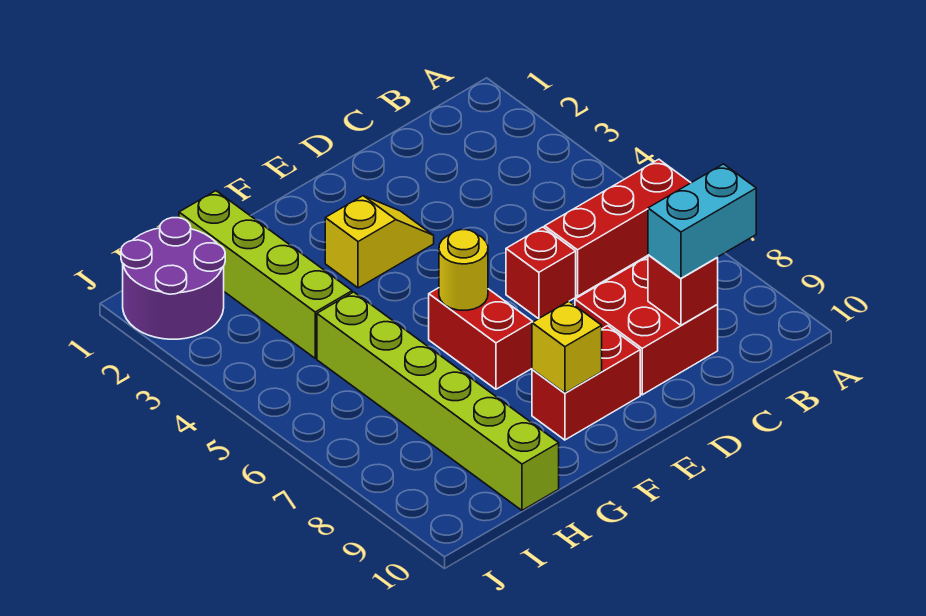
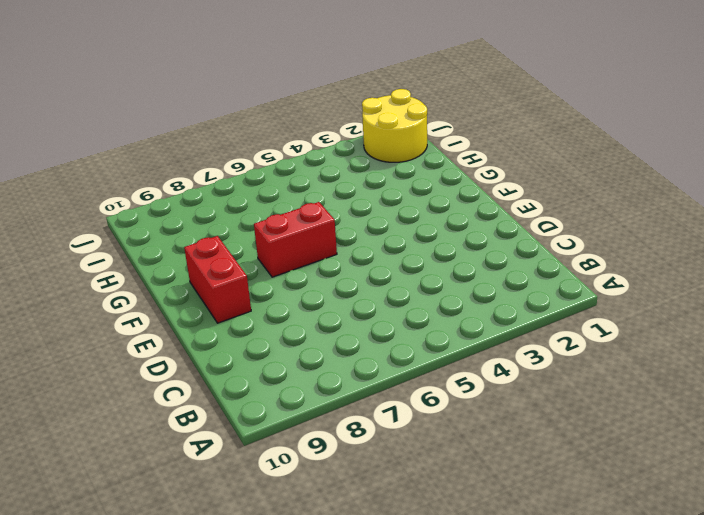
yellow 2x2 round brick [362,89,427,162] -> purple 2x2 round brick [121,218,225,339]
none -> red 1x3 brick [545,159,691,296]
none -> red 2x2 brick [575,257,718,395]
none -> red 1x1 brick [506,227,576,319]

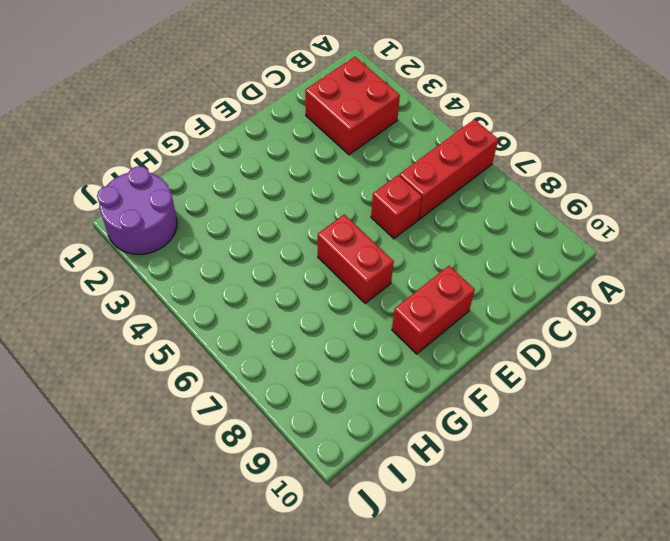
red 2x2 brick [305,57,400,155] -> red 2x2 brick moved to [575,257,718,395]
none -> yellow 1x2 slope [325,196,434,288]
none -> lime 1x4 brick [179,191,352,358]
none -> lime 1x6 brick [317,292,559,510]

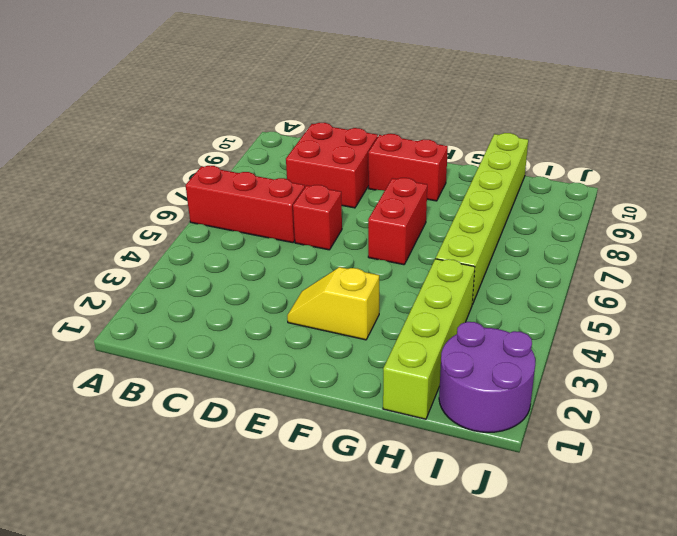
none -> red 1x1 brick [648,255,718,325]
none -> yellow 1x1 round brick [439,230,488,310]
none -> yellow 1x1 brick [532,301,602,393]

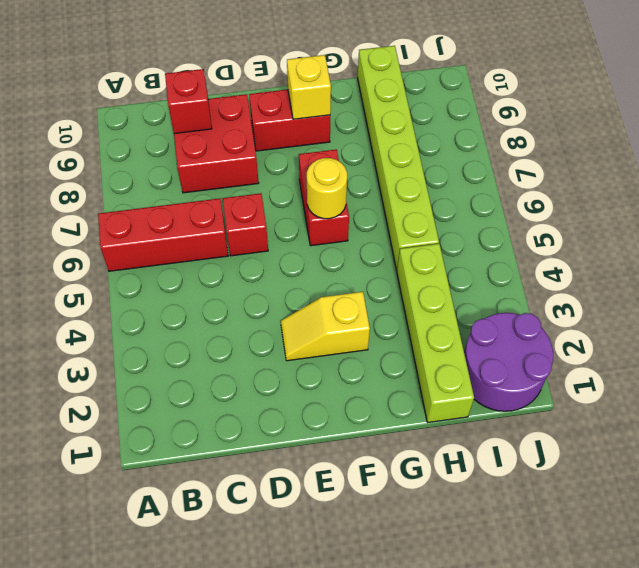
none -> cyan 1x2 brick [648,164,756,278]

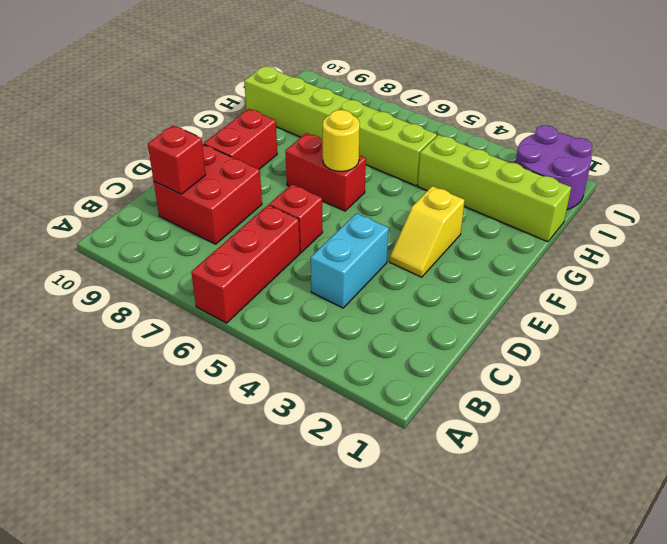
cyan 1x2 brick [311,213,389,308] -> cyan 1x2 brick moved to [648,164,756,278]
none -> yellow 1x1 brick [532,301,602,393]

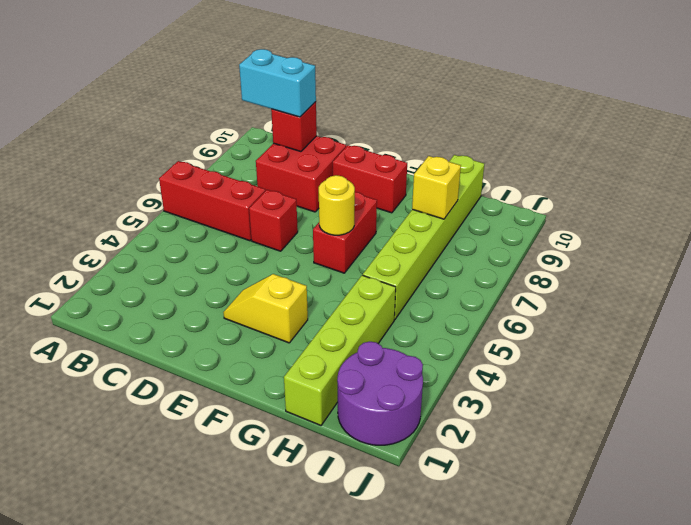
yellow 1x1 brick [412,156,461,219] -> yellow 1x1 brick moved to [532,301,602,393]

